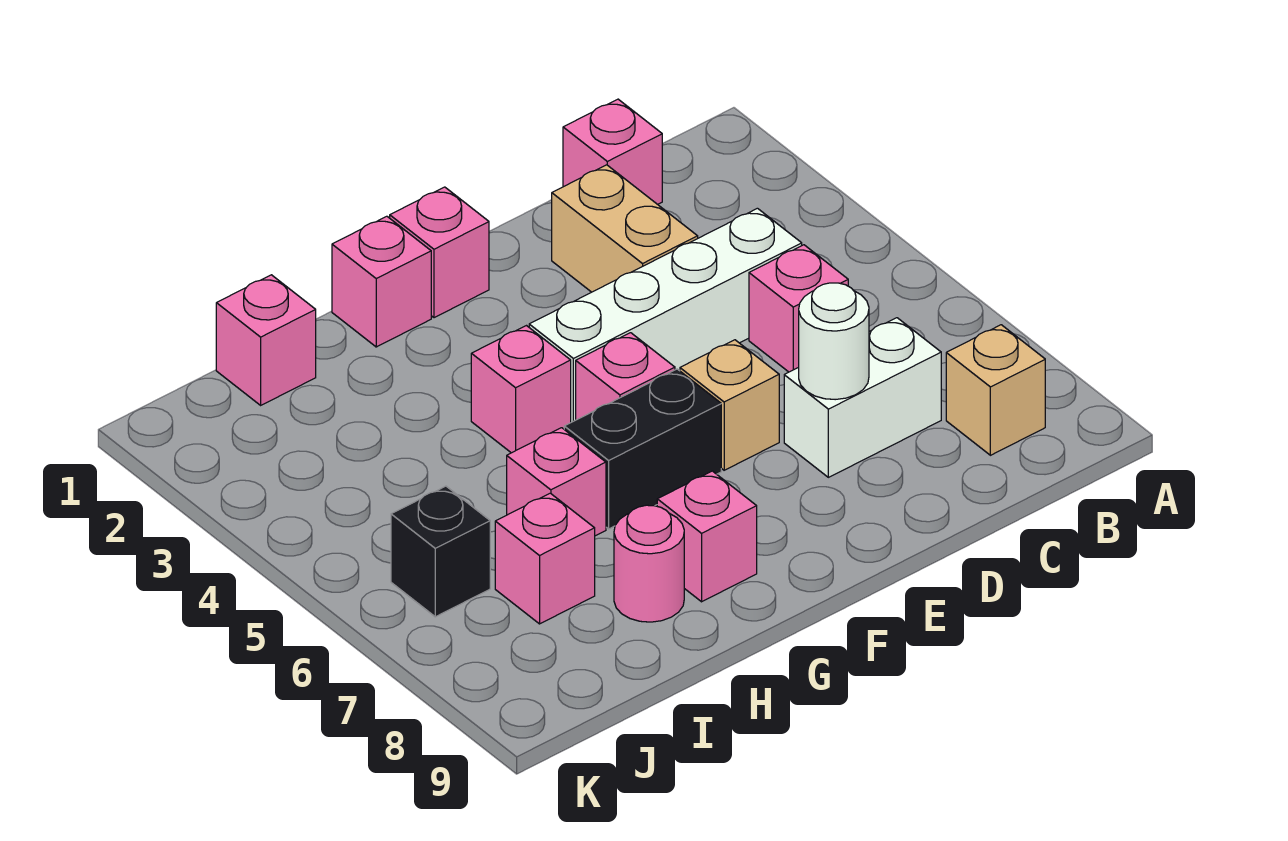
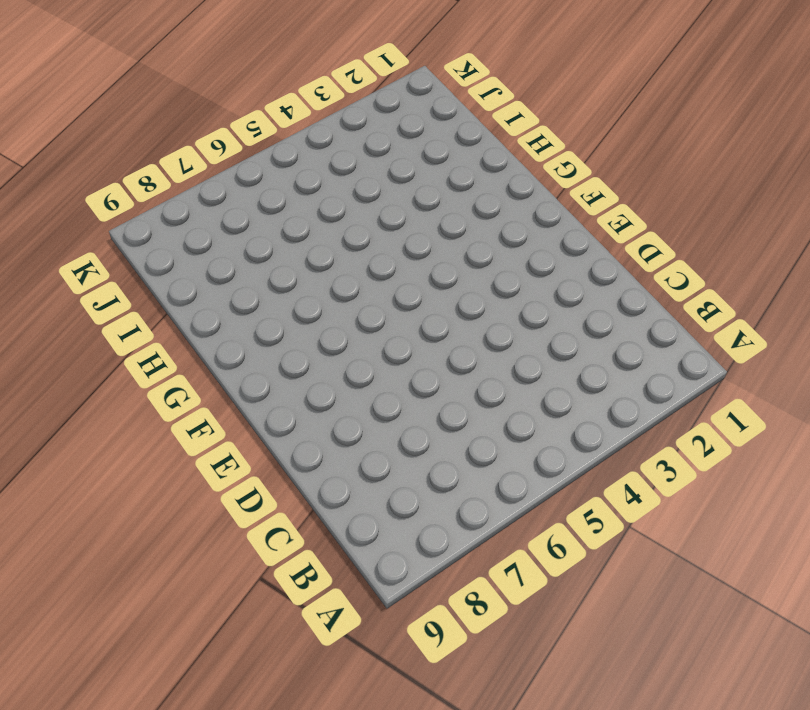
none -> tan 1x1 brick [946,325,1045,455]
none -> pink 1x1 brick [563,99,662,204]
none -> white 1x4 brick [529,208,802,422]

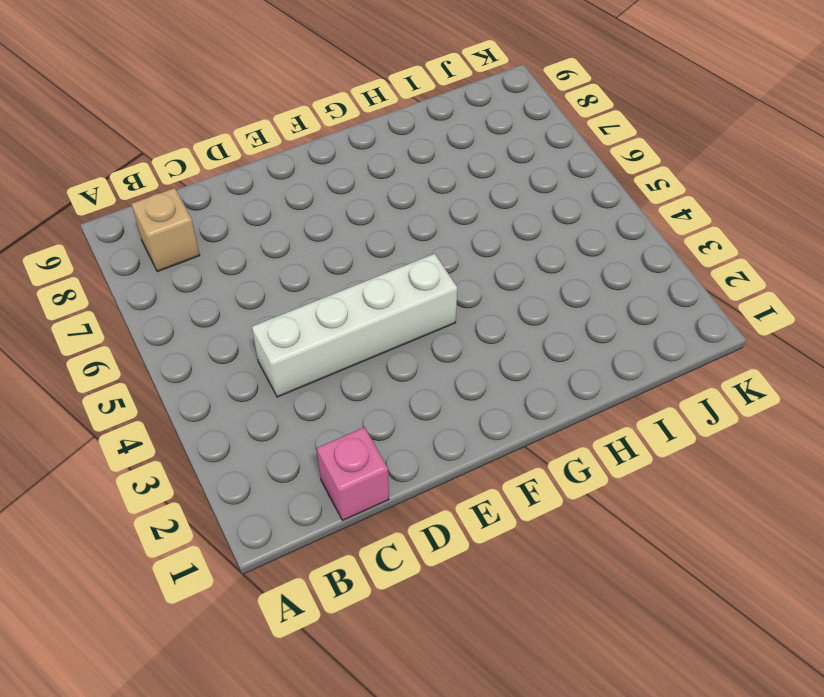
none -> pink 1x1 brick [749,245,848,372]
none -> white 1x2 brick [784,318,941,477]
none -> tan 1x2 brick [552,165,698,292]

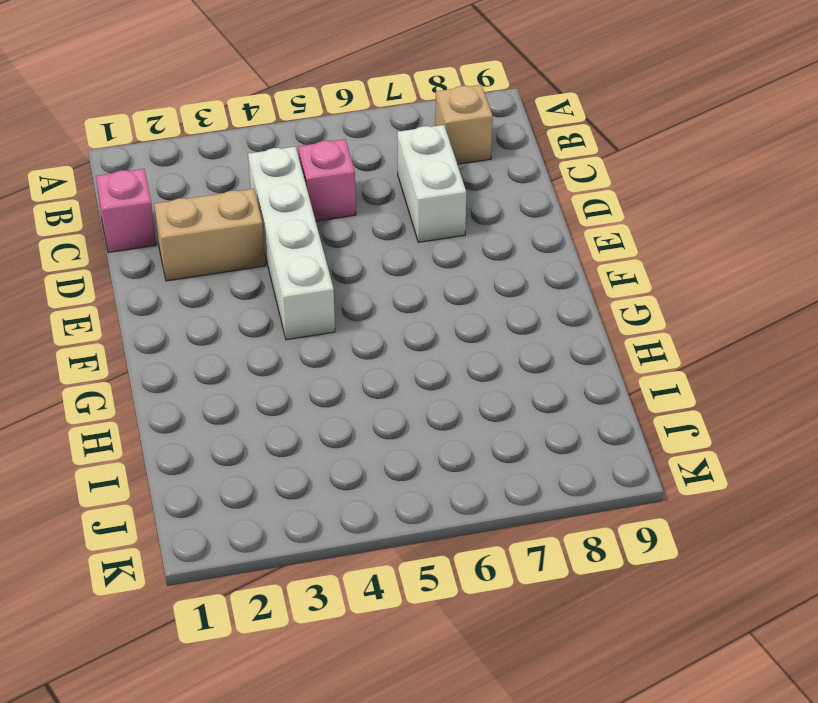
none -> tan 1x1 brick [680,340,779,470]
none -> pink 1x1 brick [390,187,489,318]
none -> pink 1x1 brick [576,333,675,420]

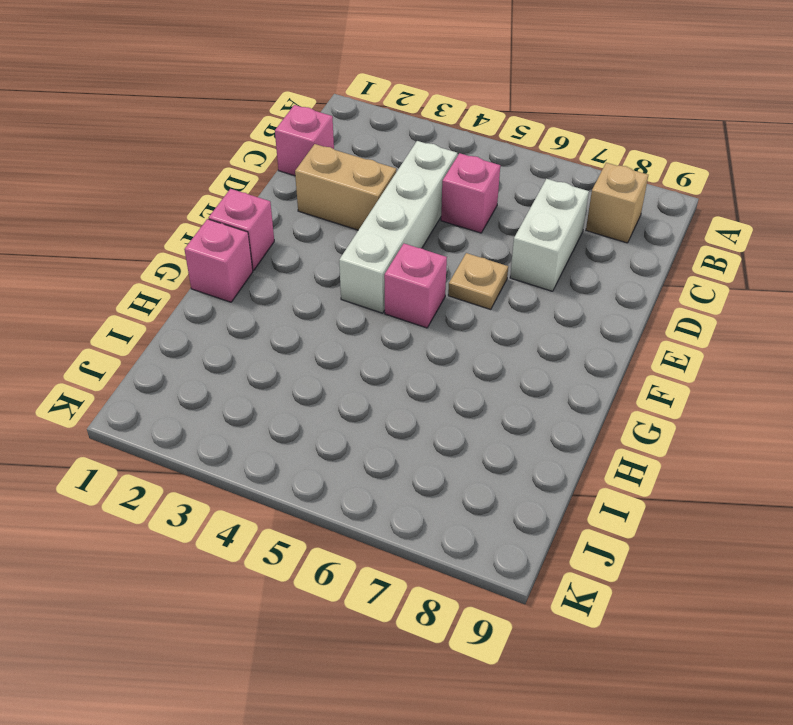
tan 1x1 plate [448,253,508,309] -> tan 1x1 brick [680,340,779,470]
none -> black 1x2 brick [564,369,721,529]
none -> pink 1x1 brick [471,326,571,453]
none -> pink 1x1 brick [657,471,757,602]

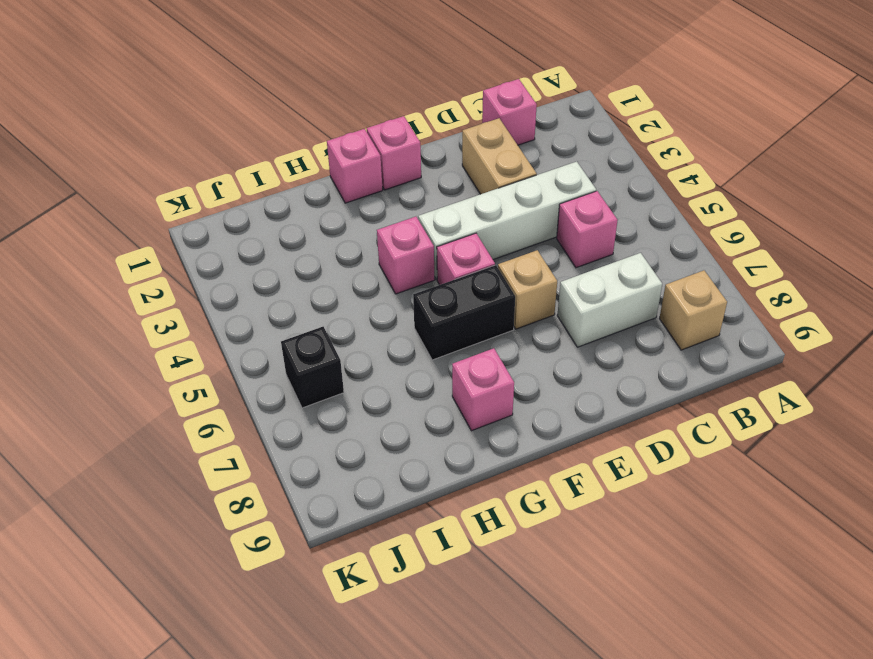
none -> pink 1x1 brick [507,428,606,536]
none -> pink 1x1 round brick [614,505,684,622]
none -> pink 1x1 brick [216,275,316,405]

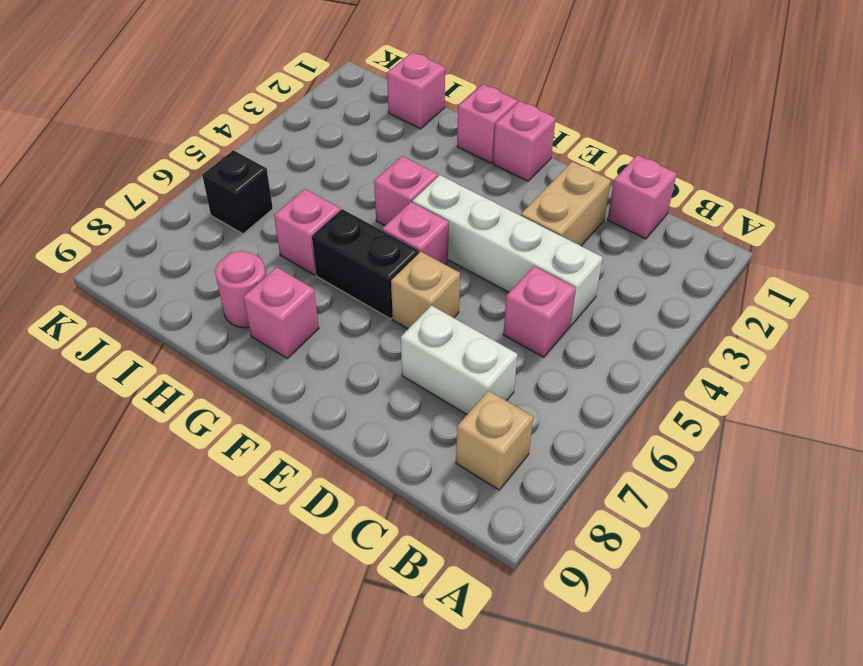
none -> pink 1x1 brick [495,493,595,624]
none -> white 1x1 round brick [799,283,869,400]

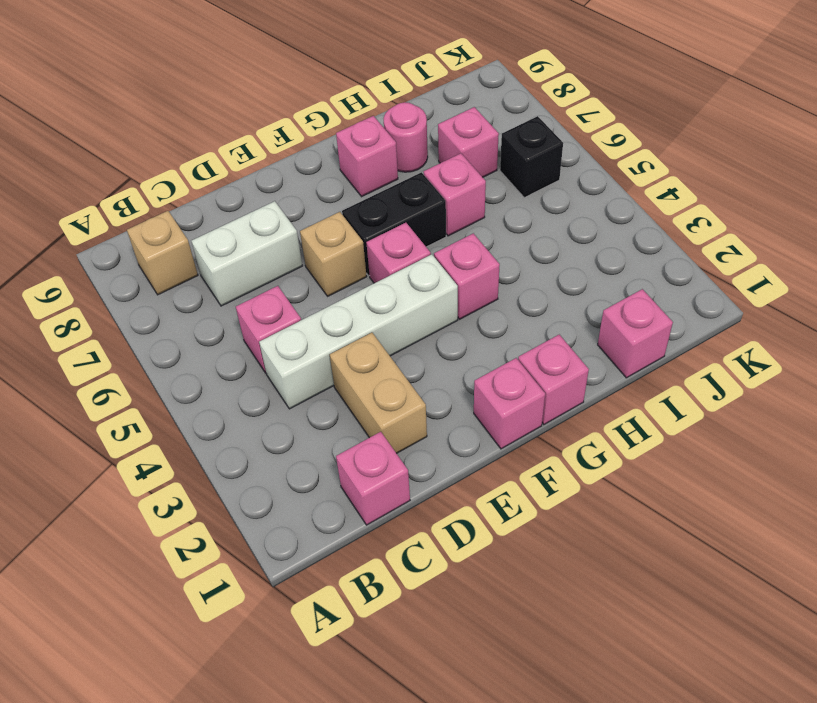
none -> white 1x1 round brick [799,283,869,400]

